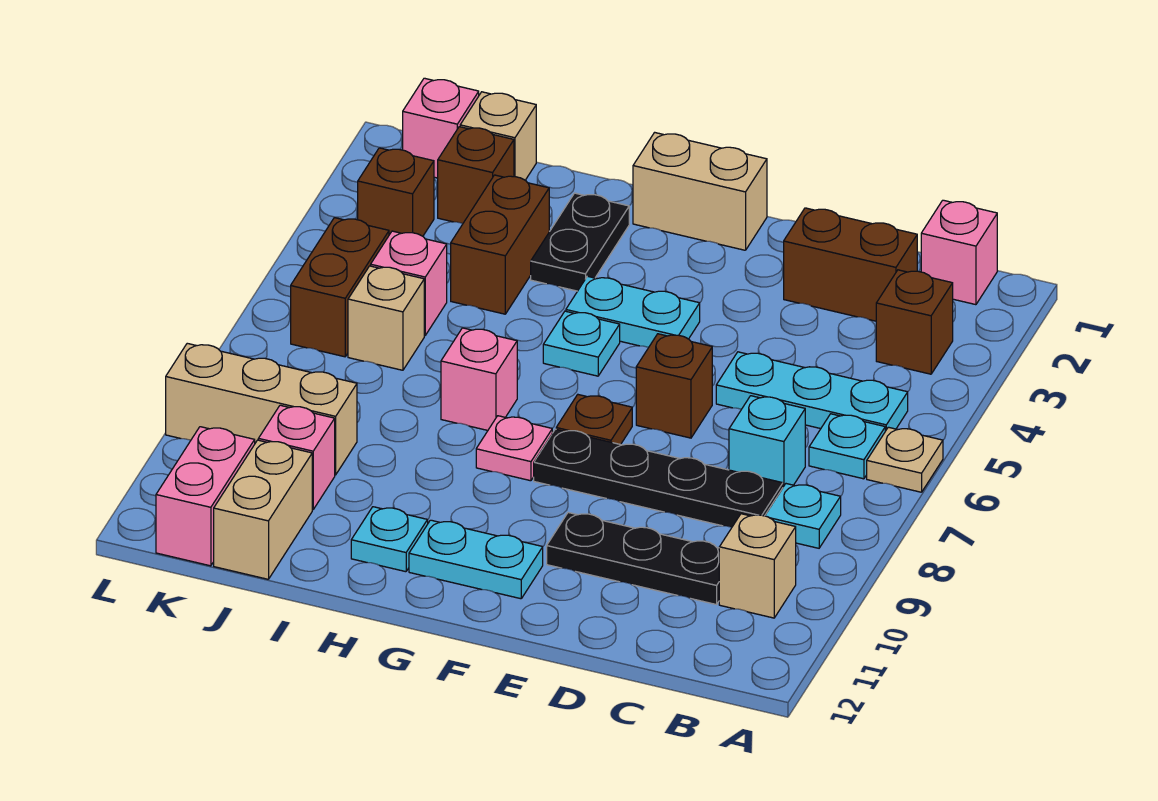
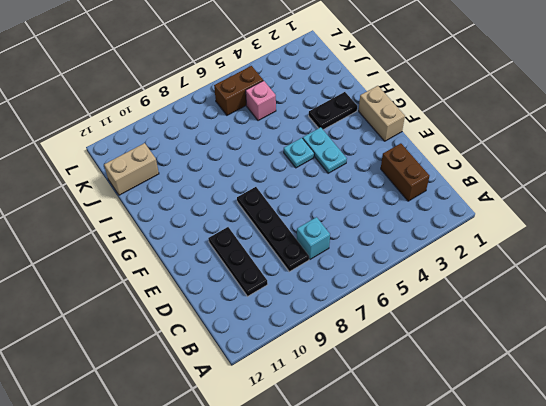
none -> tan 1x1 plate [867,427,943,492]
none -> pink 1x1 brick [921,200,997,305]
none -> brown 1x1 brick [876,270,953,374]
none -> cyan 1x3 plate [716,352,908,431]

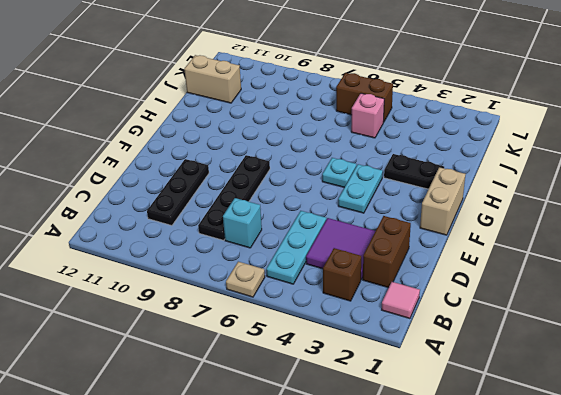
pink 1x1 tile [382,282,420,319] -> pink 1x1 brick [921,200,997,305]
purple 2x2 tile [306,218,375,279] -> none
none -> cyan 1x1 plate [809,414,885,479]
none -> cyan 1x1 plate [765,484,841,548]
none -> tan 1x1 brick [719,514,796,618]
none -> brown 1x1 brick [636,334,712,438]

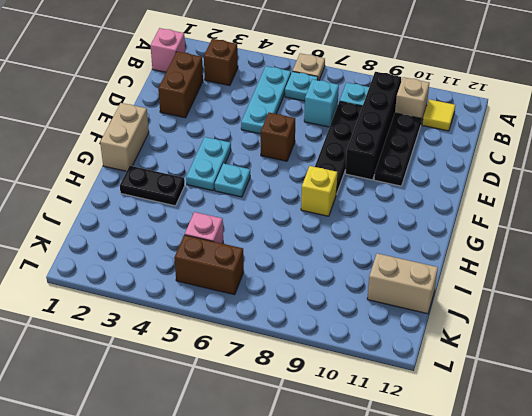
black 1x4 brick [345,72,401,180] -> none
yellow 1x1 tile [422,99,455,131] -> none
yellow 1x1 brick [301,166,337,216] -> pink 1x1 plate [476,416,552,481]
none -> brown 1x1 plate [556,395,632,445]
none -> cyan 1x2 plate [409,520,543,599]
none -> pink 1x1 brick [441,328,517,430]
none -> cyan 1x1 plate [351,507,428,572]

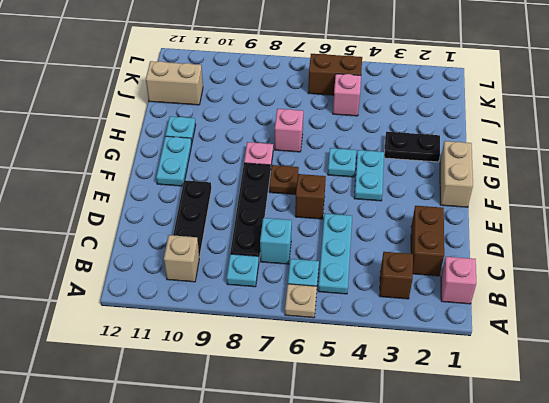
none -> brown 1x2 brick [451,175,549,314]
none -> tan 1x1 brick [460,92,536,180]
none -> brown 1x1 brick [438,127,514,223]
none -> tan 1x1 brick [348,266,424,370]

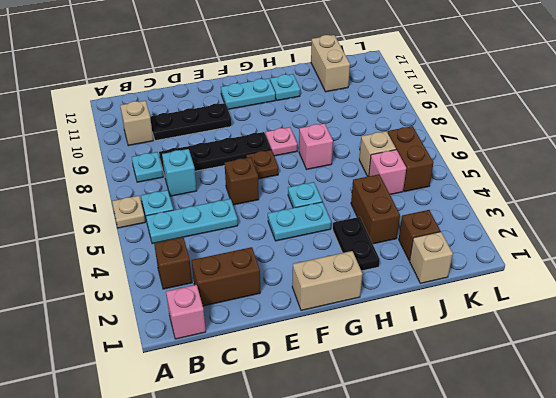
none -> tan 1x3 brick [166,343,357,475]
none -> pink 1x1 brick [258,405,335,510]
none -> pink 1x1 brick [403,78,479,178]
none -> brown 1x1 brick [358,148,434,236]

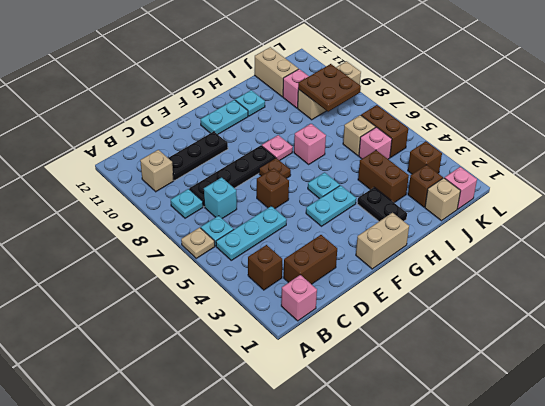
brown 2x2 plate [298,64,361,112] -> none
none -> pink 1x2 brick [156,427,255,566]

